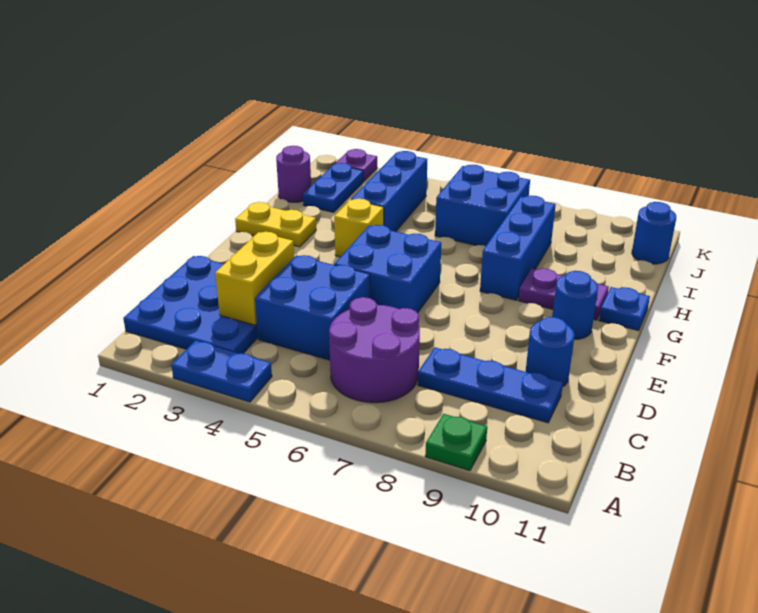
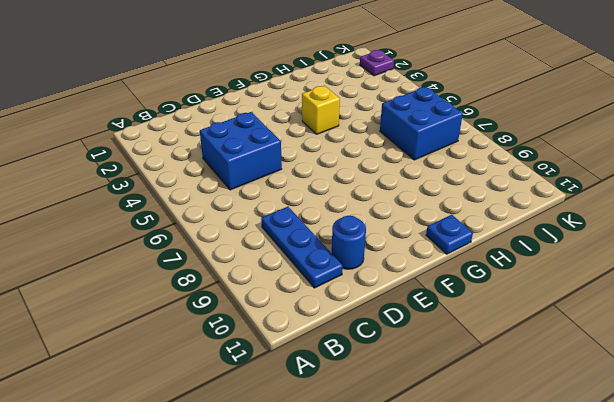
none -> blue 1x2 plate [171,341,272,402]
none -> green 1x1 plate [425,414,487,471]
none -> blue 3x3 plate [123,256,258,354]

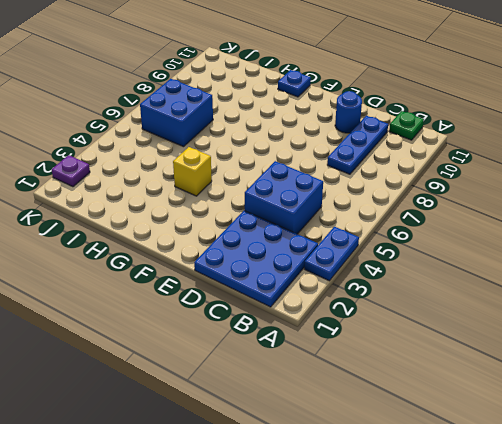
green 1x1 plate [389,111,424,140] -> green 1x1 plate moved to [425,414,487,471]
none -> purple 2x2 round brick [329,297,420,403]
none -> blue 2x2 brick [334,225,441,313]
none -> blue 1x1 round brick [552,271,598,339]

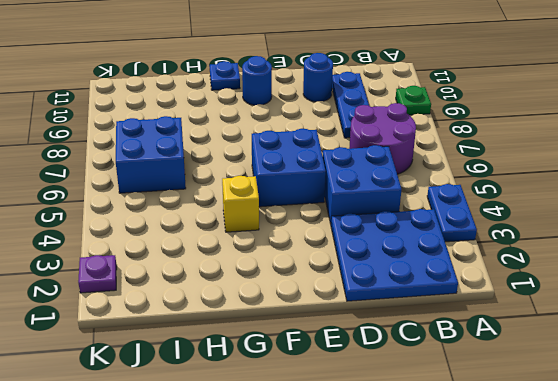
none -> yellow 1x2 plate [235,202,316,247]
none -> blue 1x3 brick [480,196,556,300]
none -> purple 1x2 plate [519,268,609,320]

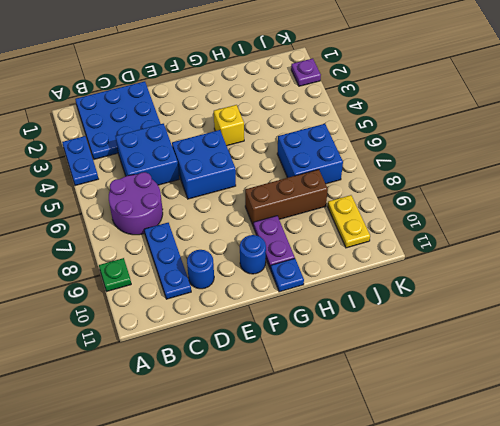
brown 1x3 brick [245,169,328,226] -> blue 1x3 brick [480,196,556,300]
yellow 1x2 plate [328,195,370,248] -> yellow 1x2 plate moved to [235,202,316,247]
none -> blue 1x3 brick [351,151,427,232]
none -> purple 1x1 round brick [276,146,311,202]
none -> blue 1x2 plate [303,163,363,212]

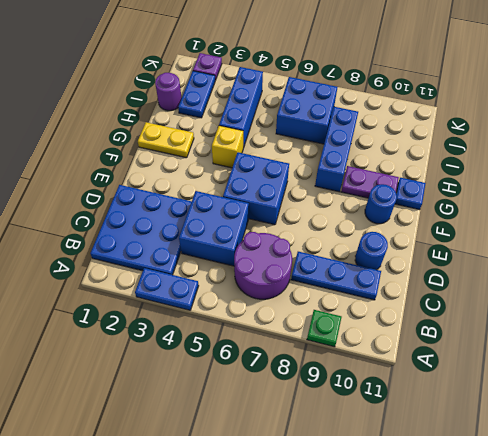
none -> blue 1x1 round brick [632,202,676,264]
none -> yellow 1x2 brick [215,232,294,325]

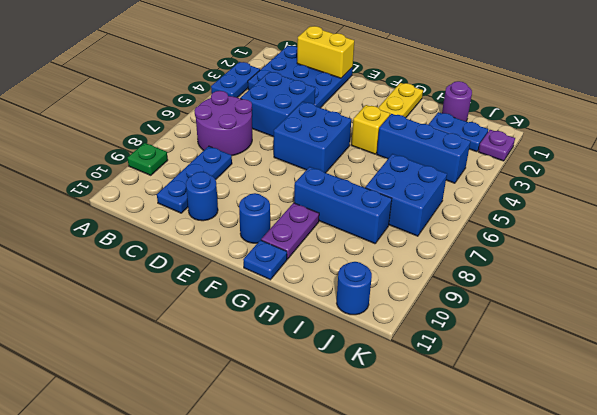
yellow 1x2 brick [297,26,354,78] -> yellow 1x2 brick moved to [215,232,294,325]

